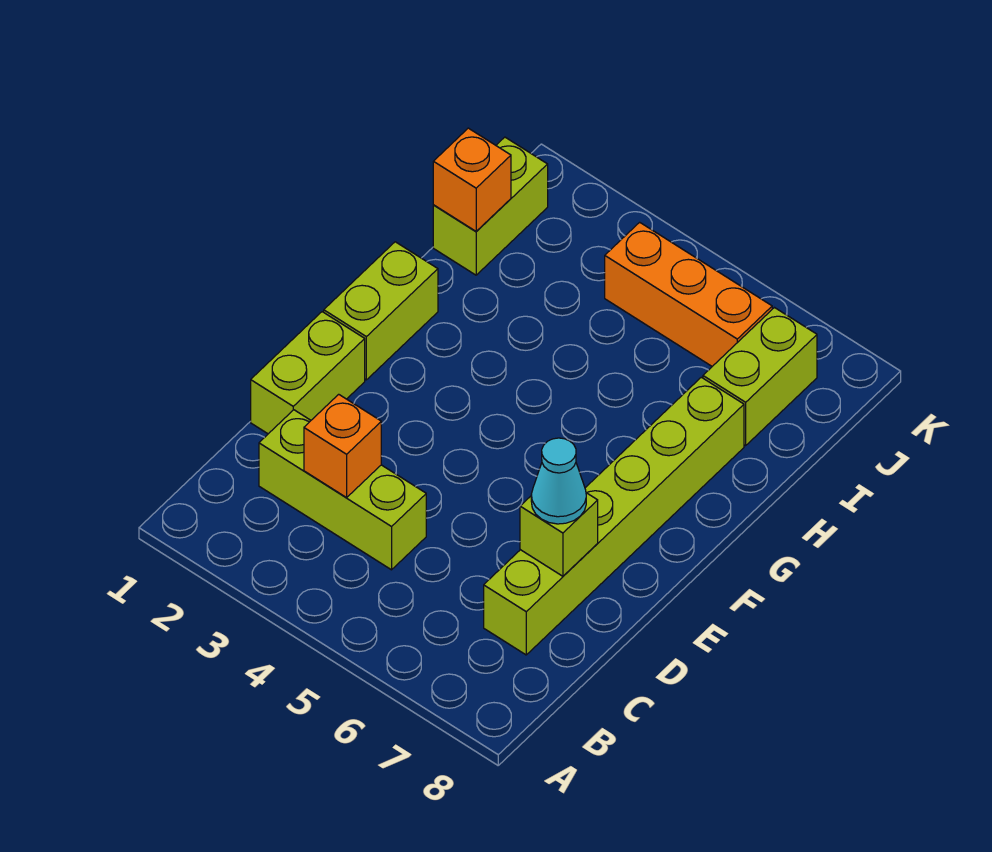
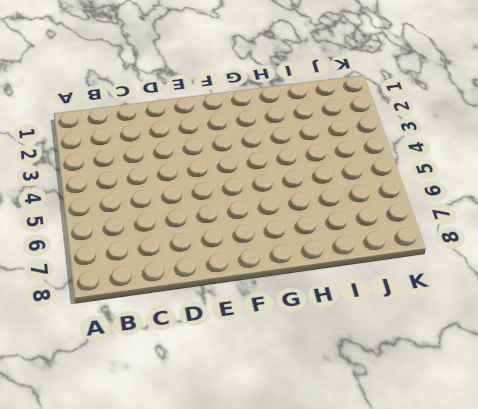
none -> lime 1x3 brick [259,410,426,570]
none -> lime 1x6 brick [484,377,744,655]

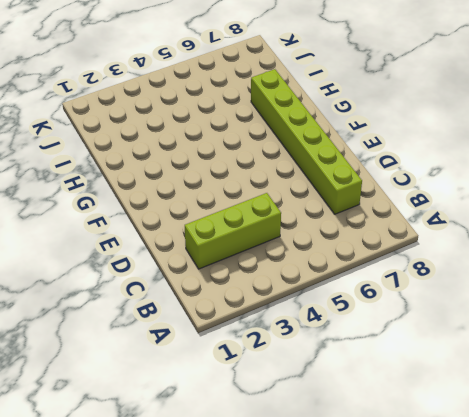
none -> lime 1x2 brick [251,312,365,434]
none -> lime 1x2 brick [324,242,438,380]

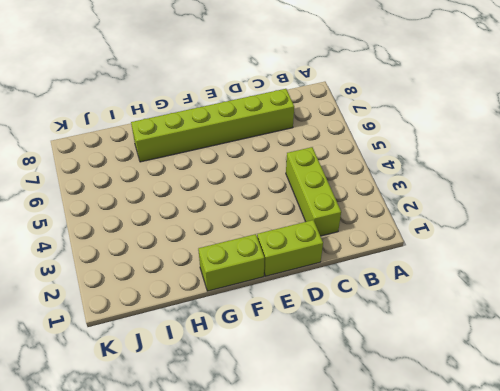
none -> lime 1x2 brick [433,137,548,275]
none -> lime 1x2 brick [703,308,817,445]

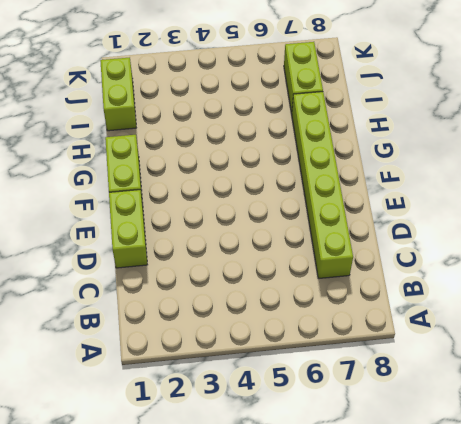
none -> lime 1x3 brick [259,410,426,570]
none -> orange 1x3 brick [605,222,772,366]

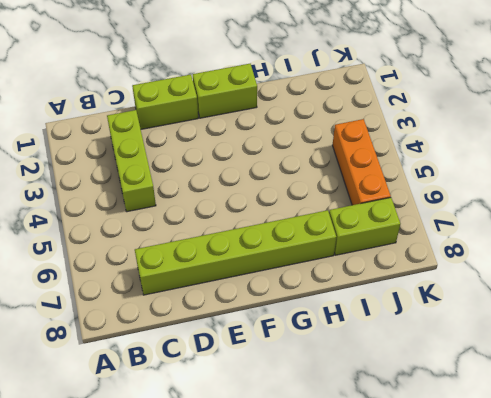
none -> lime 1x2 brick [433,137,548,275]
none -> orange 1x1 brick [304,394,381,498]

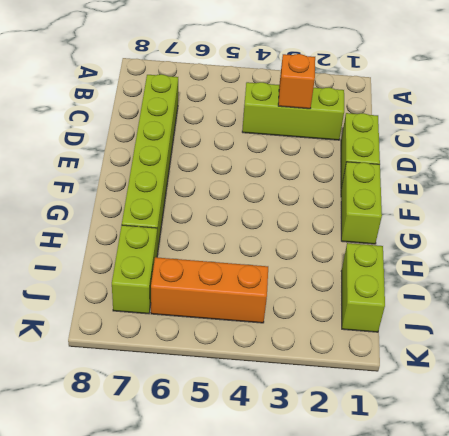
none -> lime 1x1 brick [520,493,598,576]
none -> orange 1x1 brick [433,128,511,231]

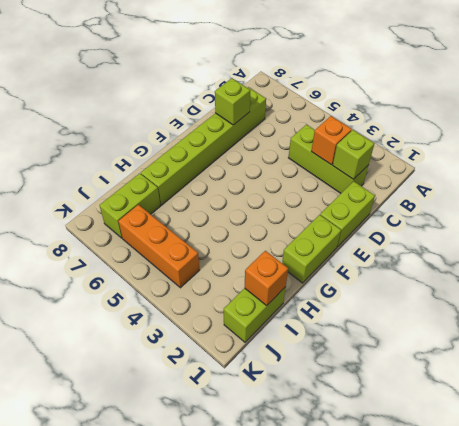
lime 1x1 brick [333,130,374,179] -> none
none -> cyan 1x1 cone [531,438,586,524]

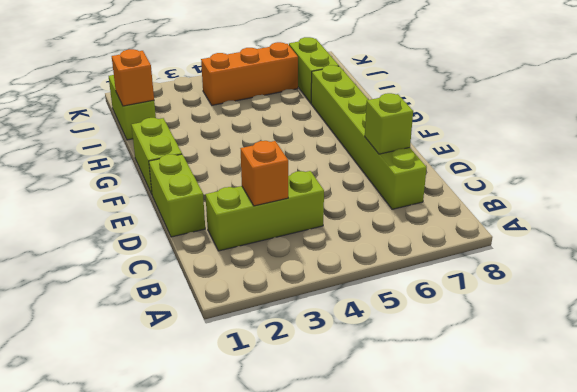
none -> cyan 1x1 cone [531,438,586,524]

